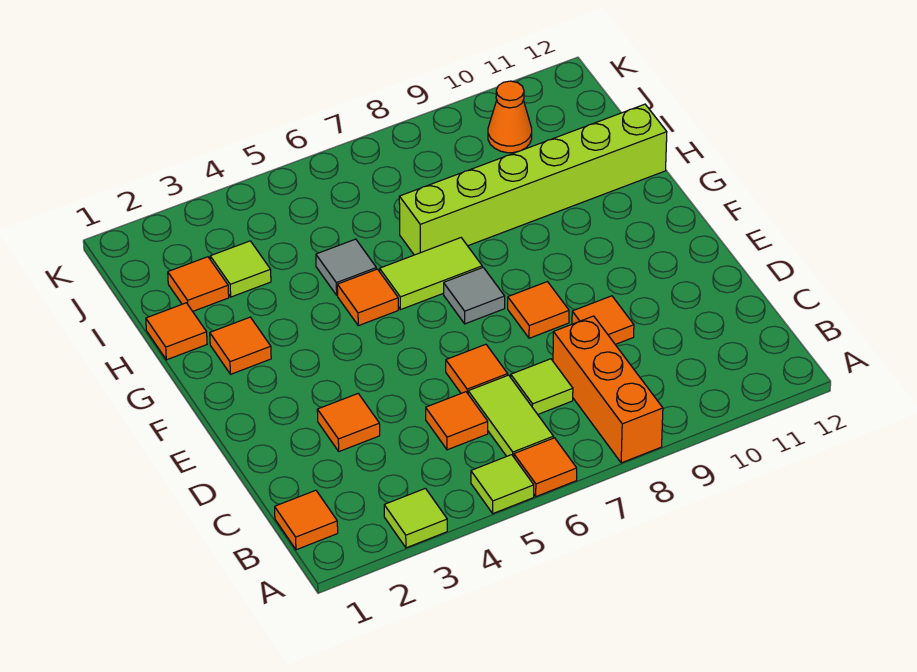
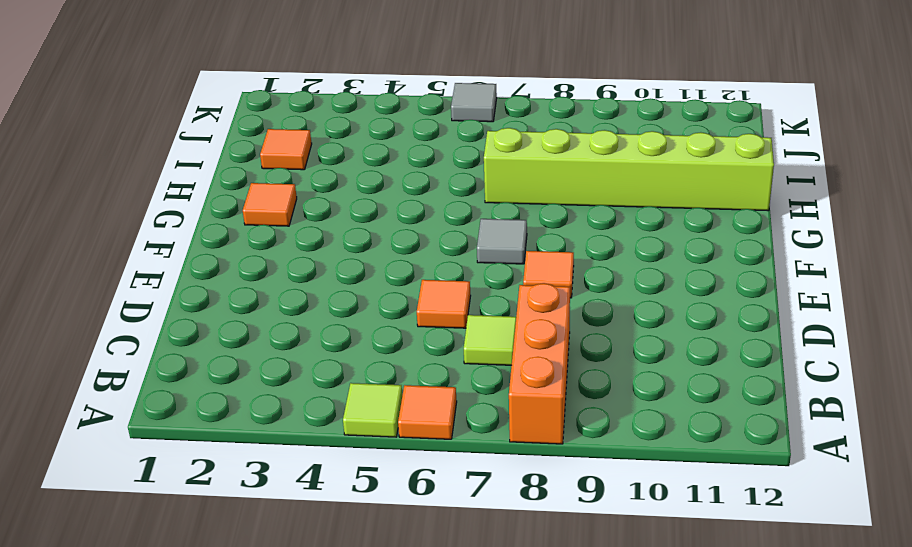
grey 1x1 tile [451,83,497,122] -> grey 1x1 tile moved to [316,239,376,295]
none -> lime 1x1 tile [384,488,447,548]
none -> orange 1x1 tile [275,490,338,550]
none -> lime 1x2 tile [468,375,553,457]

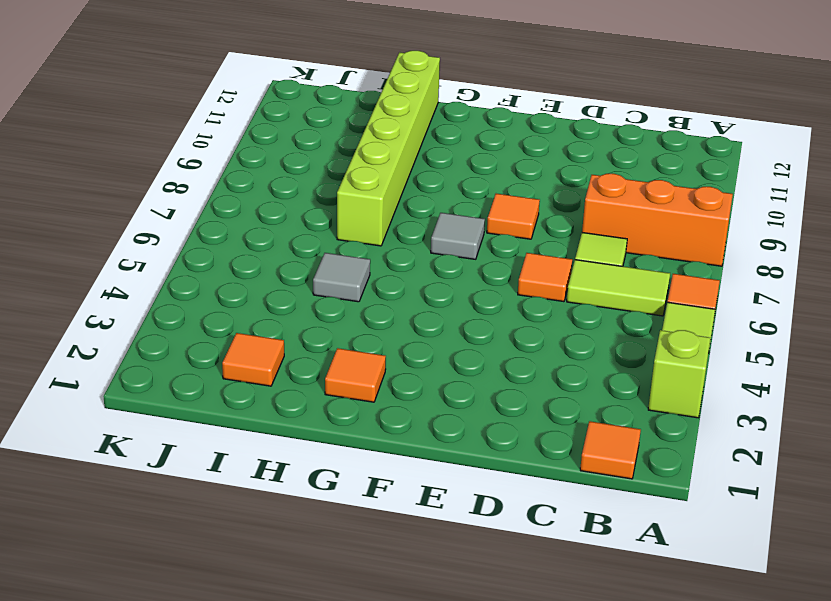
lime 1x1 brick [648,330,710,418] -> lime 1x1 tile [384,488,447,548]
none -> orange 1x1 tile [426,392,488,450]
none -> orange 1x1 tile [317,394,380,451]
none -> orange 1x1 tile [572,296,634,344]

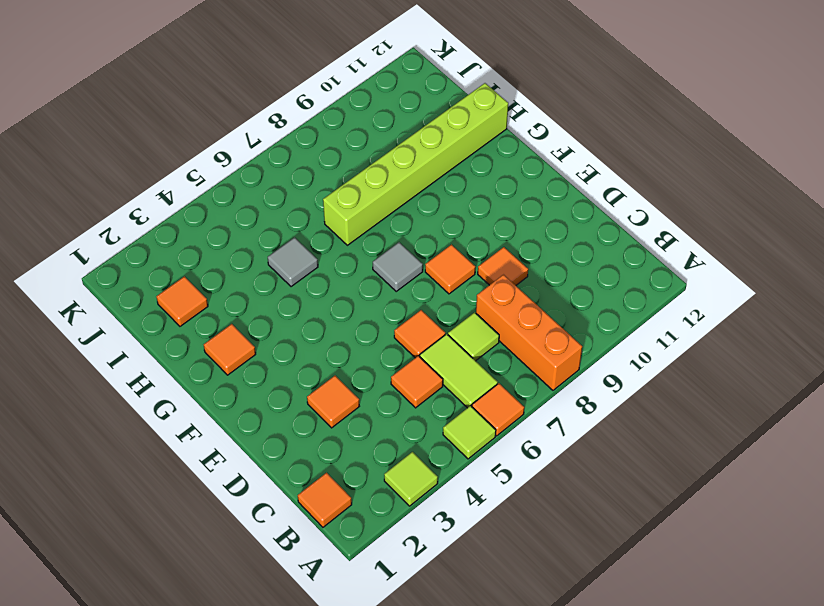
none -> orange 1x1 tile [337,269,398,326]
none -> lime 1x2 tile [380,238,482,310]
none -> orange 1x1 tile [146,303,207,360]

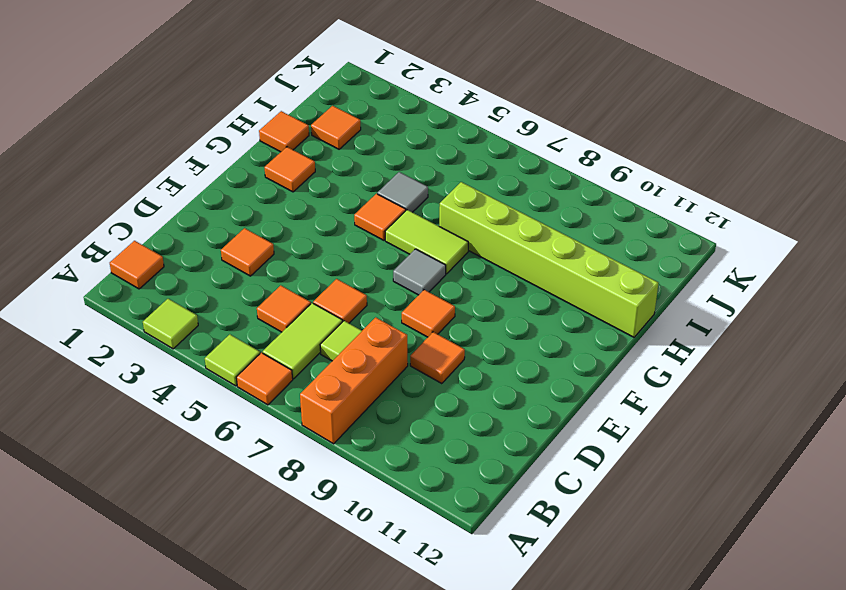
none -> lime 1x1 tile [210,241,271,297]
none -> orange 1x1 cone [488,81,532,153]

